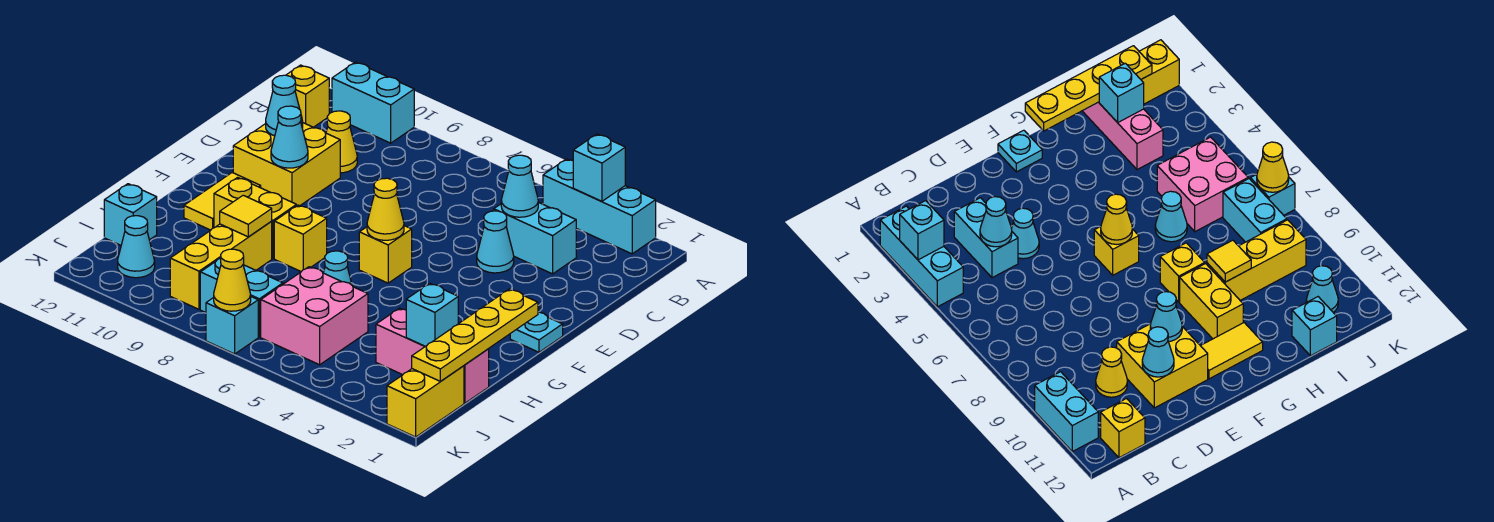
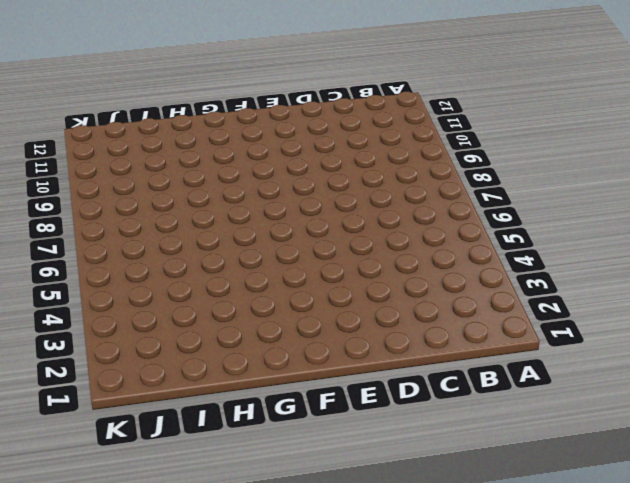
none -> cyan 1x3 brick [543,159,656,254]
none -> cyan 1x2 brick [332,62,414,143]
none -> yellow 1x1 brick [287,65,329,127]
none -> cyan 1x2 brick [494,202,576,274]

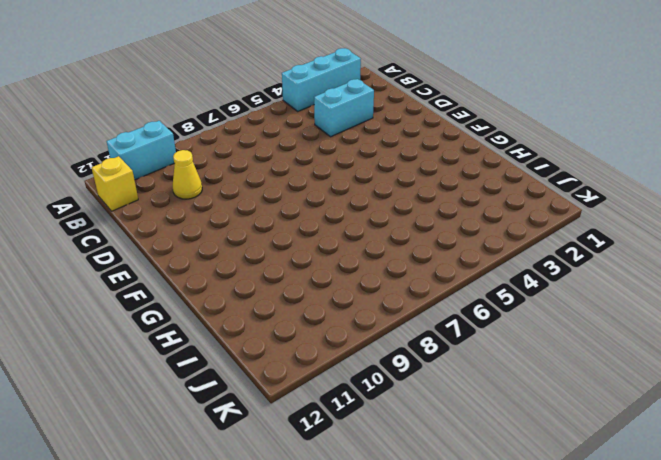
none -> cyan 1x1 cone [477,211,514,273]
none -> yellow 2x2 brick [233,123,340,206]
none -> cyan 1x1 plate [510,312,563,352]
none -> yellow 1x1 brick [359,226,412,283]

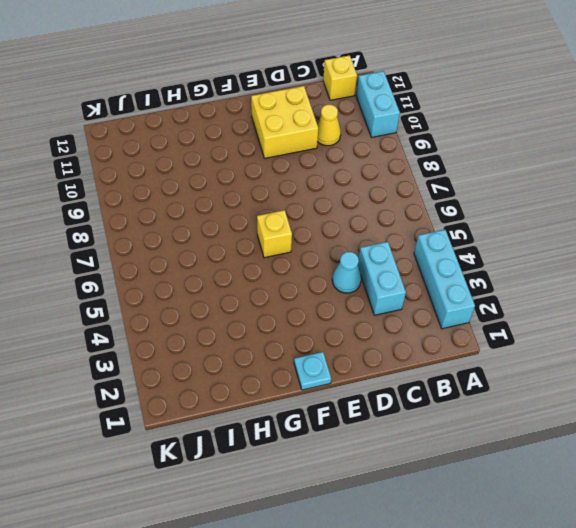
none -> yellow 1x2 tile [184,173,261,230]
none -> yellow 1x1 brick [274,205,327,272]
none -> yellow 1x2 brick [214,177,296,259]
none -> cyan 1x1 cone [324,251,352,285]

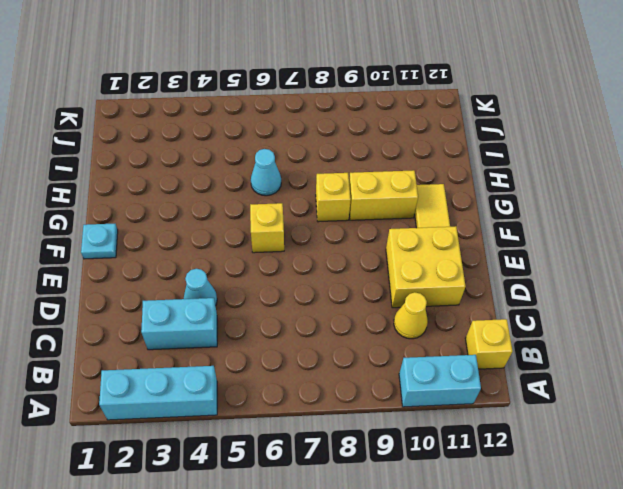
none -> yellow 1x3 brick [170,221,272,309]
none -> pink 1x3 brick [376,308,489,403]
none -> pink 2x2 brick [261,267,368,365]
none -> cyan 1x1 brick [104,184,157,245]

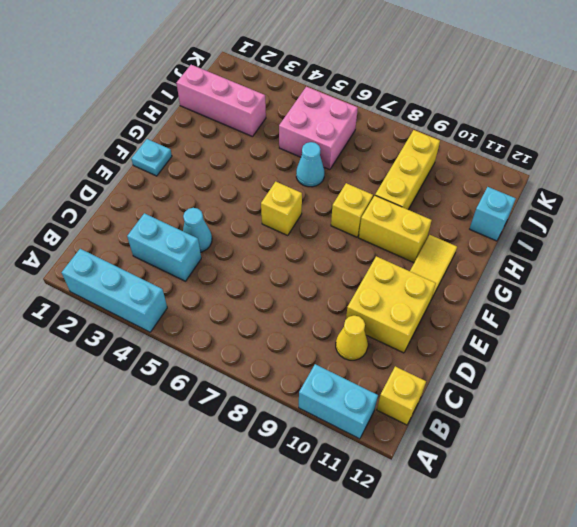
none -> yellow 1x2 brick [387,366,464,437]
none -> cyan 1x2 brick [200,258,283,337]
none -> cyan 1x1 cone [118,216,155,278]
none -> cyan 1x1 brick [206,297,258,354]

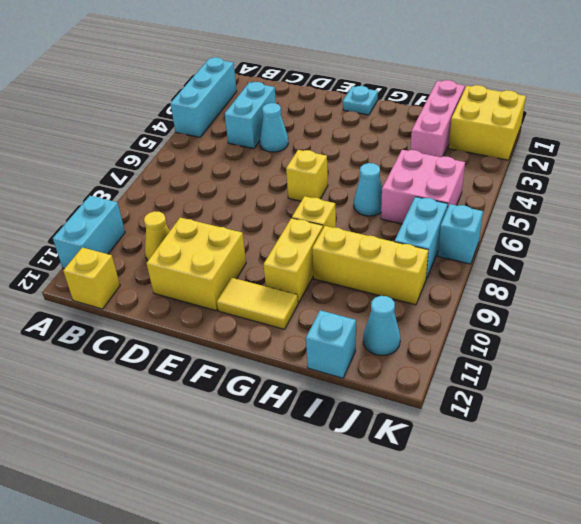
yellow 2x2 brick [449,85,526,160] -> yellow 1x2 brick [387,366,464,437]
none -> cyan 1x1 brick [573,134,625,201]
none -> cyan 1x1 cone [501,155,538,217]
none -> cyan 1x1 cone [266,75,303,136]
none -> cyan 1x1 cone [271,106,308,168]

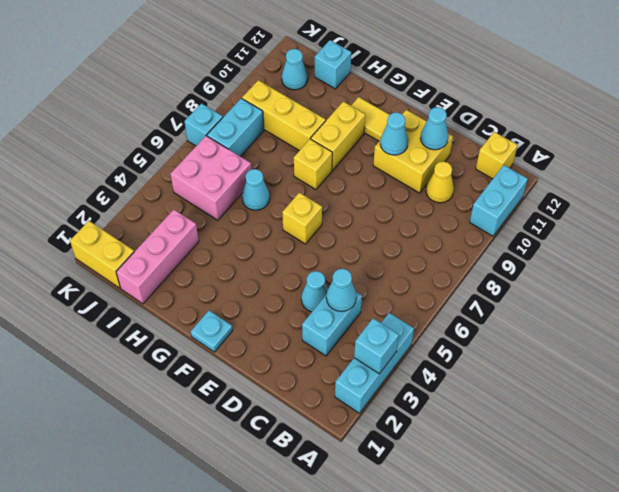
none -> yellow 1x1 cone [367,178,404,240]
none -> yellow 1x4 plate [412,289,538,381]
none -> yellow 1x1 tile [220,195,272,237]
none -> cyan 1x1 brick [406,283,458,346]

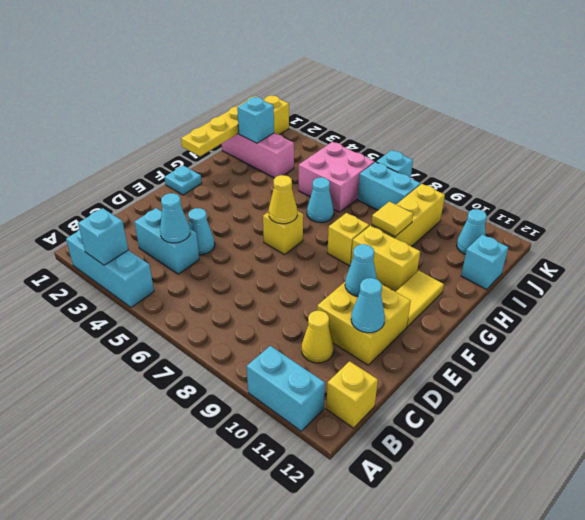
none -> yellow 1x1 cone [214,249,251,311]

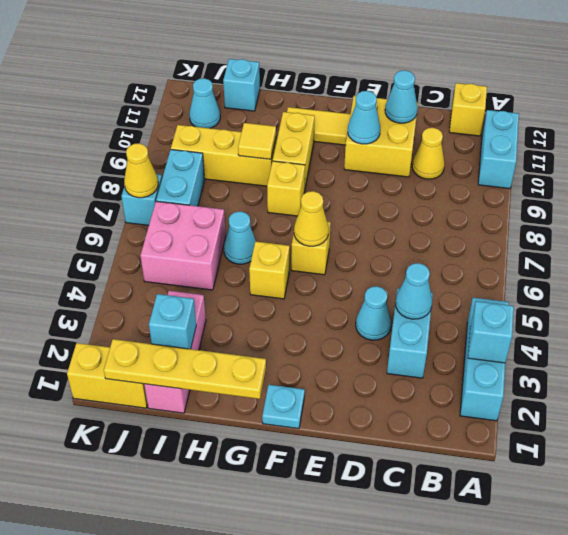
yellow 1x1 brick [249,242,290,299] -> none

